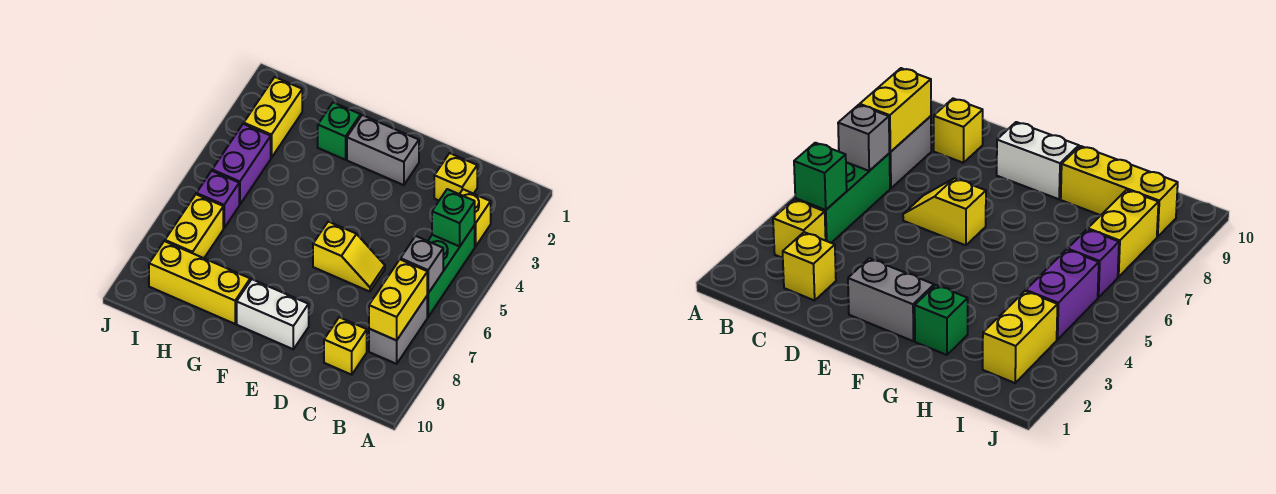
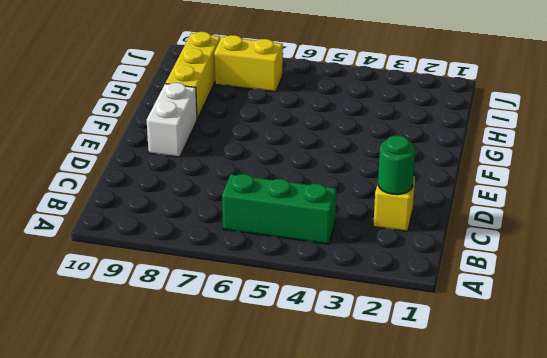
green 1x1 round brick [378,135,415,195] -> none
none -> yellow 1x1 brick [460,189,491,247]
none -> grey 1x2 brick [369,296,427,364]
none -> yellow 1x1 brick [324,317,367,375]

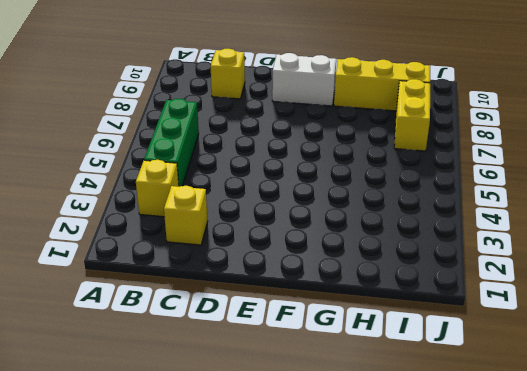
none -> grey 1x2 brick [369,296,427,364]
none -> yellow 1x2 slope [313,222,385,292]
none -> grey 1x2 brick [347,115,419,185]

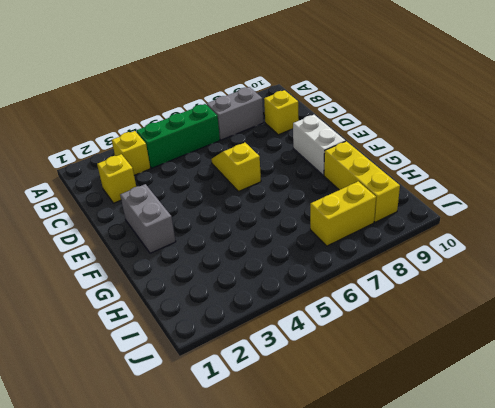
none -> green 1x1 brick [318,102,361,160]
none -> yellow 1x2 brick [244,77,302,158]
none -> purple 1x2 brick [212,124,271,205]

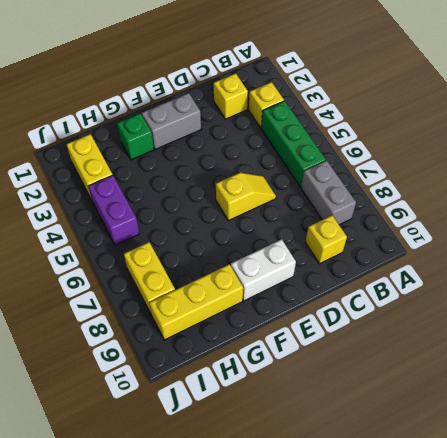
none -> purple 1x1 brick [196,171,239,228]
none -> green 1x1 brick [432,189,475,246]
none -> grey 1x1 brick [401,236,443,293]

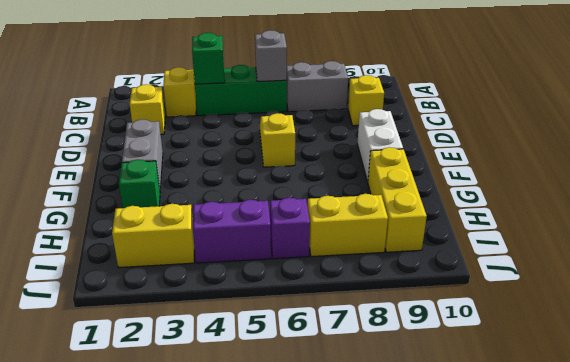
none -> yellow 1x2 brick [369,259,428,340]

